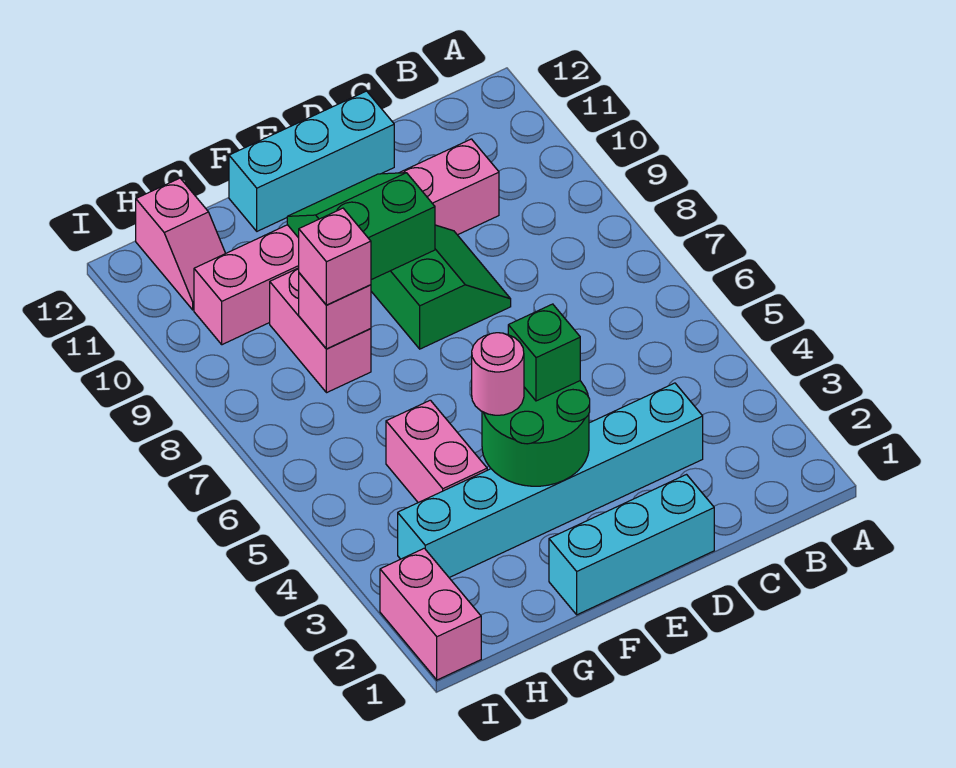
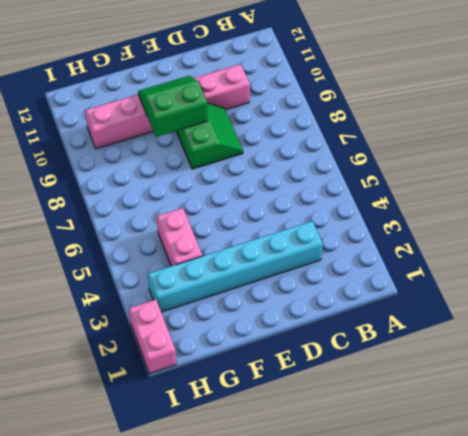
none -> cyan 1x3 brick [549,475,714,615]
none -> cyan 1x3 brick [229,91,394,231]
none -> pink 1x2 brick [270,268,371,393]

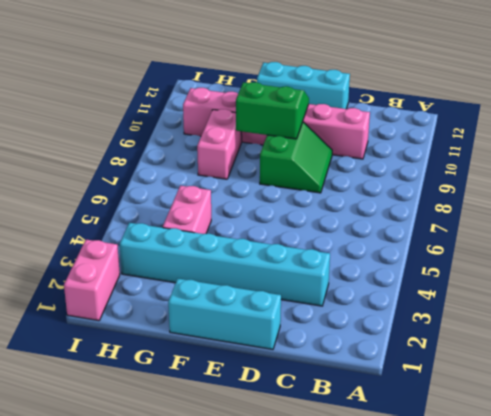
none -> pink 1x2 slope [136,178,226,310]
none -> green 2x2 round brick [482,381,590,486]
none -> pink 1x1 brick [299,273,371,349]

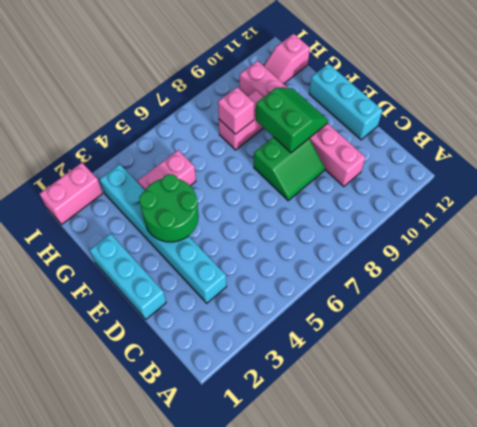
none -> green 1x1 brick [508,304,580,401]
none -> pink 1x1 round brick [472,333,524,415]
none -> pink 1x1 brick [299,208,371,305]

